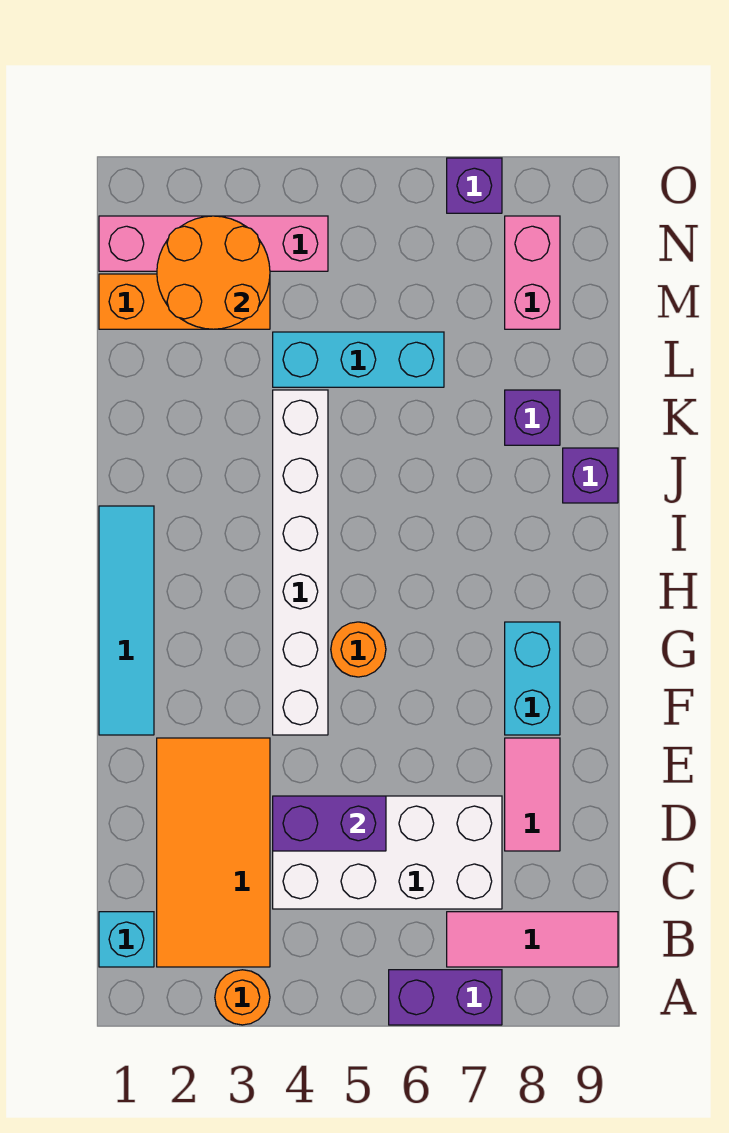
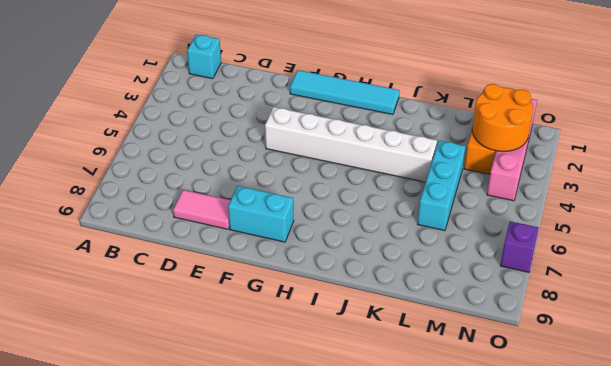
none -> orange 1x1 round brick [215,970,270,1025]
none -> purple 1x2 brick [389,970,502,1025]
none -> orange 2x4 tile [157,738,270,967]

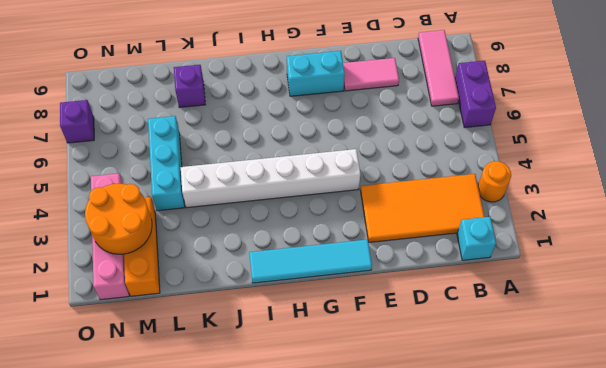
none -> white 2x4 brick [273,796,502,909]
none -> orange 1x1 round brick [331,622,386,677]
none -> purple 1x1 brick [563,448,618,503]

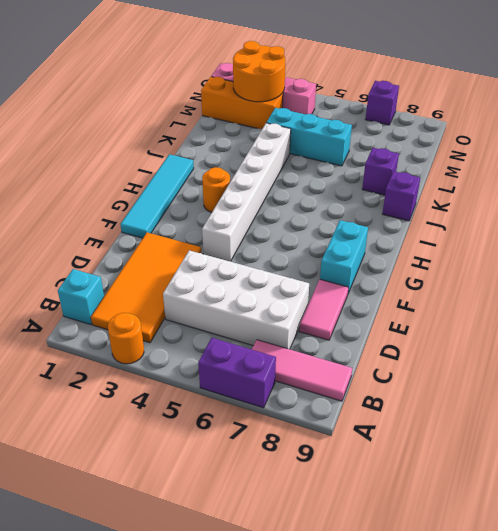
orange 1x1 round brick [202,167,230,212] -> orange 1x1 round brick moved to [331,622,386,677]
none -> pink 1x2 brick [505,216,560,329]
none -> purple 1x2 brick [273,796,386,851]

